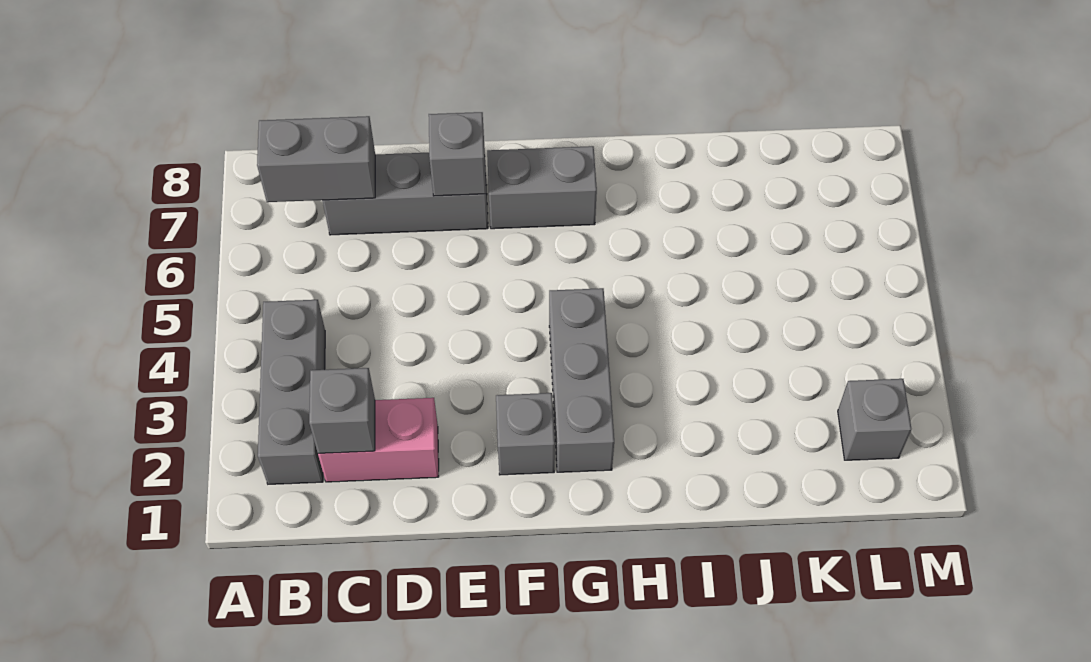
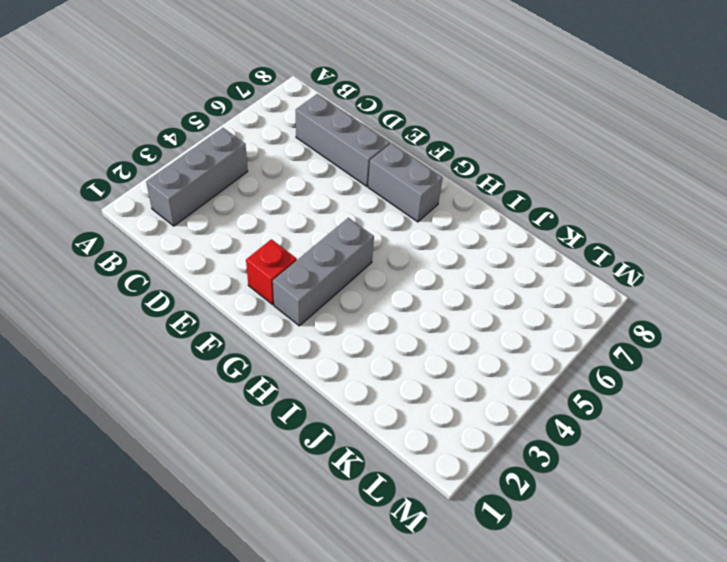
red 1x1 brick [246,239,297,305] -> grey 1x1 brick [496,393,555,475]
none -> pink 1x2 brick [318,398,439,482]
none -> grey 1x1 brick [838,379,911,460]

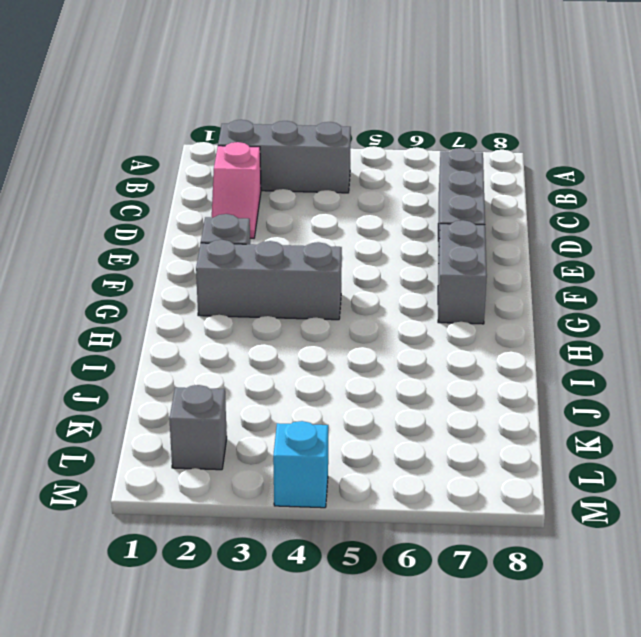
pink 1x2 slope [212,142,261,238] -> pink 1x2 brick [318,398,439,482]
cyan 1x1 brick [273,421,328,508] -> none
none -> grey 1x2 brick [257,116,375,202]
none -> grey 1x1 brick [309,368,375,453]

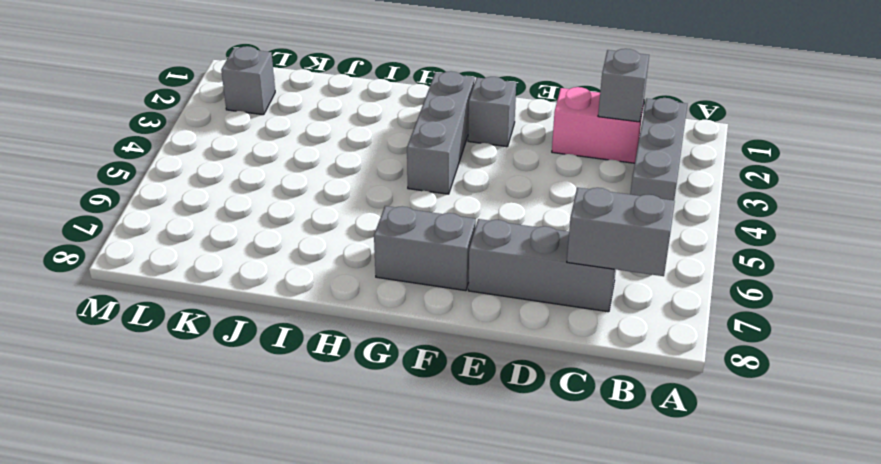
none -> grey 1x1 brick [429,112,486,196]

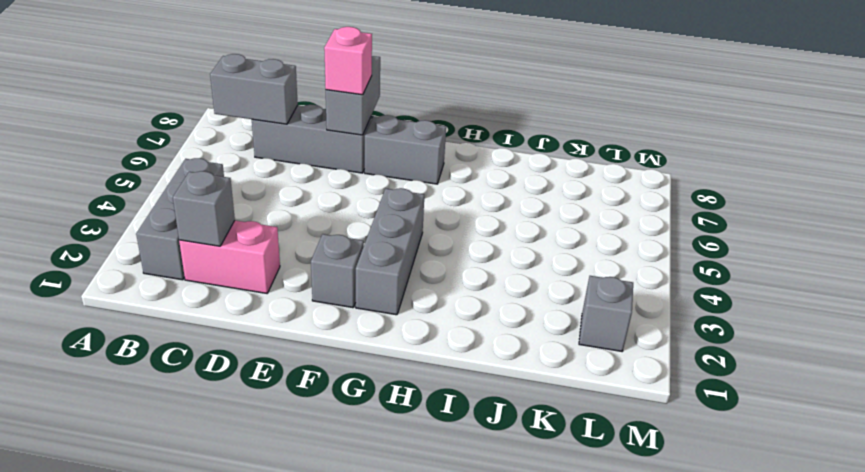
grey 1x2 brick [326,56,380,135] -> grey 1x1 brick [429,112,486,196]
pink 1x1 brick [324,27,372,95] -> none

